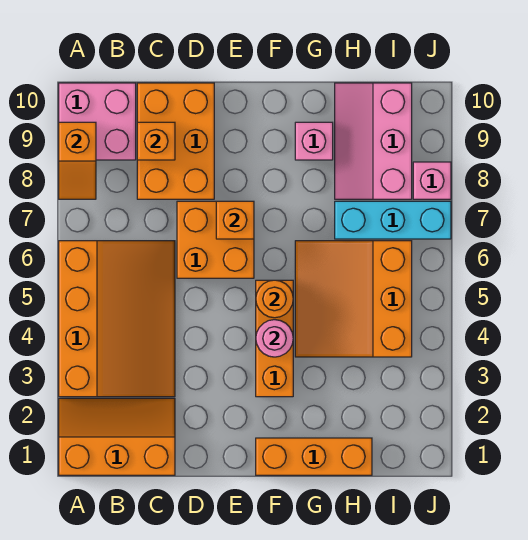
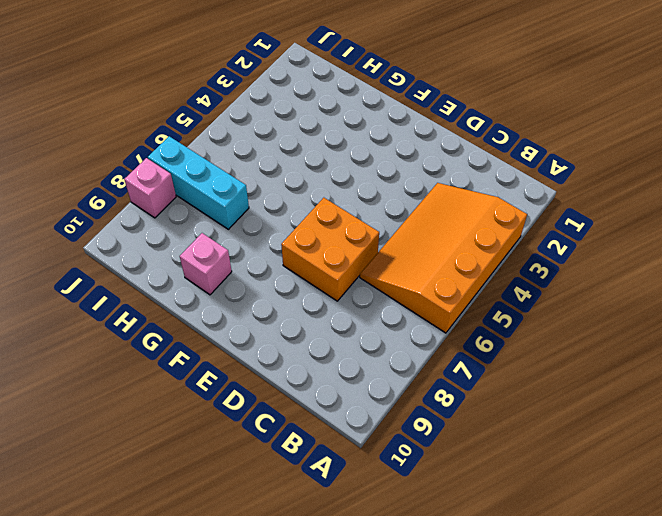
none -> orange 2x3 slope [59,398,175,475]
none -> pink 2x2 brick [59,83,136,160]
none -> orange 2x3 brick [137,83,214,199]

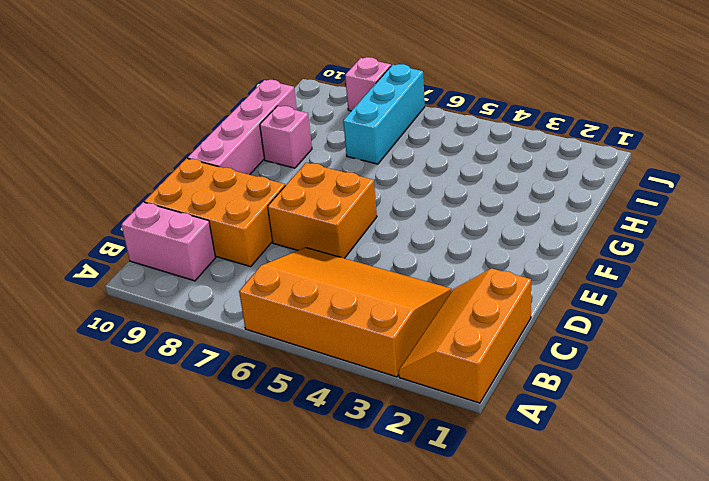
pink 1x2 brick [121,202,216,281] -> pink 2x2 brick [59,83,136,160]
pink 1x4 brick [188,80,297,175] -> pink 2x3 slope [335,83,412,199]
none -> orange 1x3 brick [256,438,372,475]
none -> orange 1x3 brick [256,280,293,397]
none -> orange 3x3 slope [295,241,412,357]

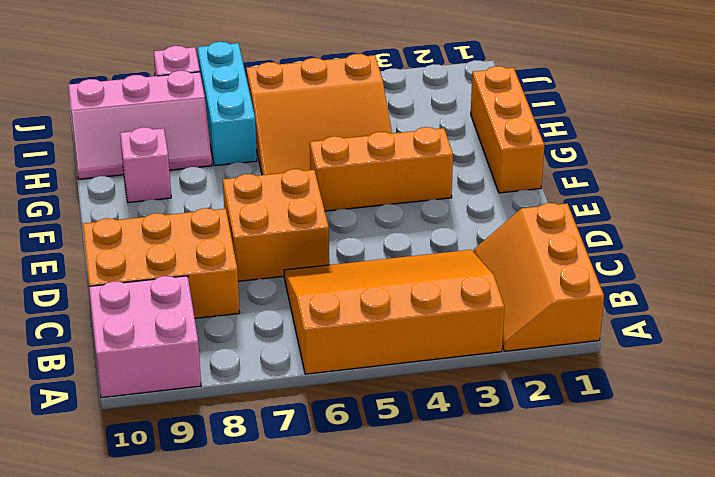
none -> orange 1x2 slope [59,122,96,199]
none -> orange 1x1 brick [137,122,175,160]
none -> orange 1x1 brick [216,201,254,239]

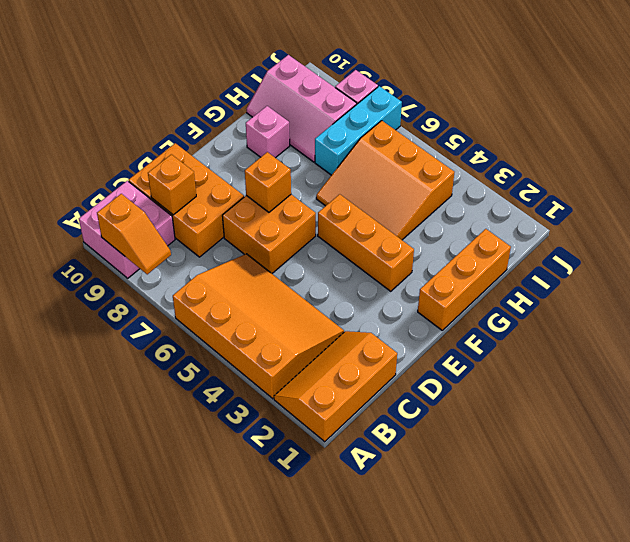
none -> pink 1x1 round brick [256,320,293,357]
none -> orange 1x1 round brick [256,280,293,318]

